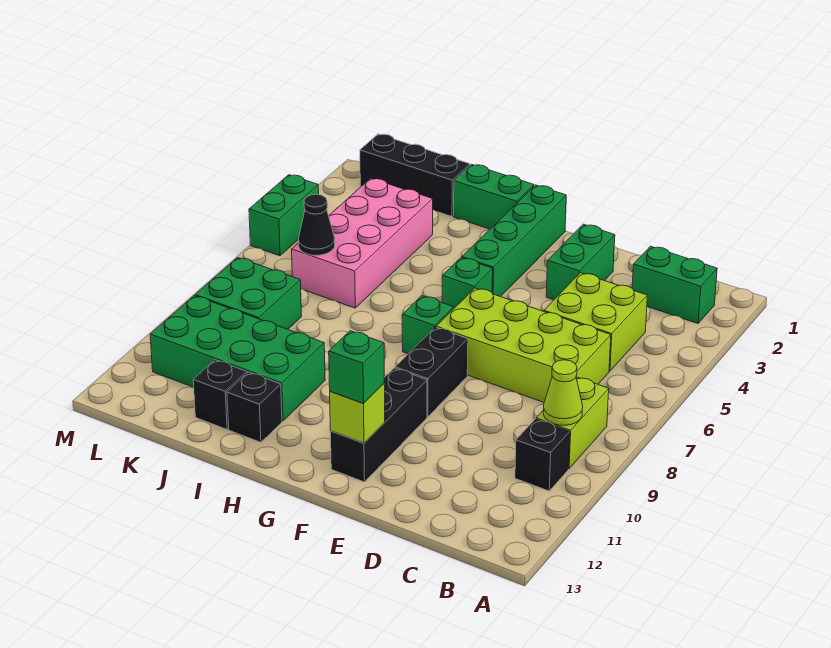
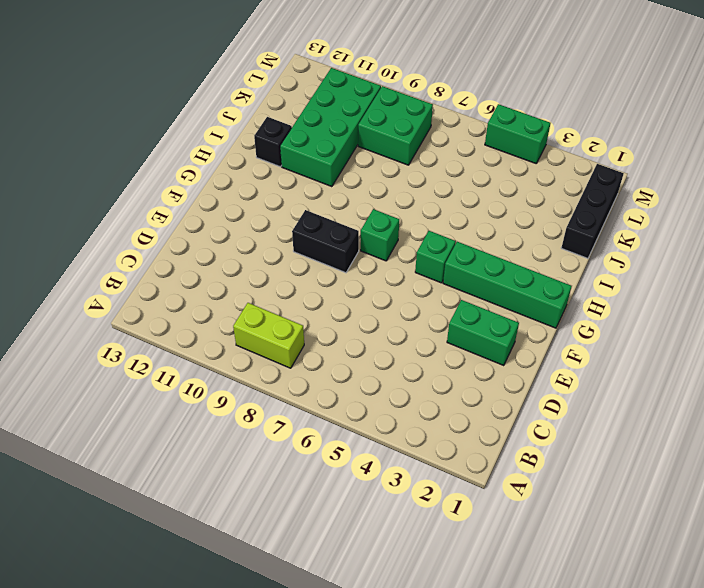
none -> green 1x2 brick [632,246,717,323]
none -> black 1x1 brick [515,419,570,491]
none -> lime 2x2 brick [544,273,647,371]

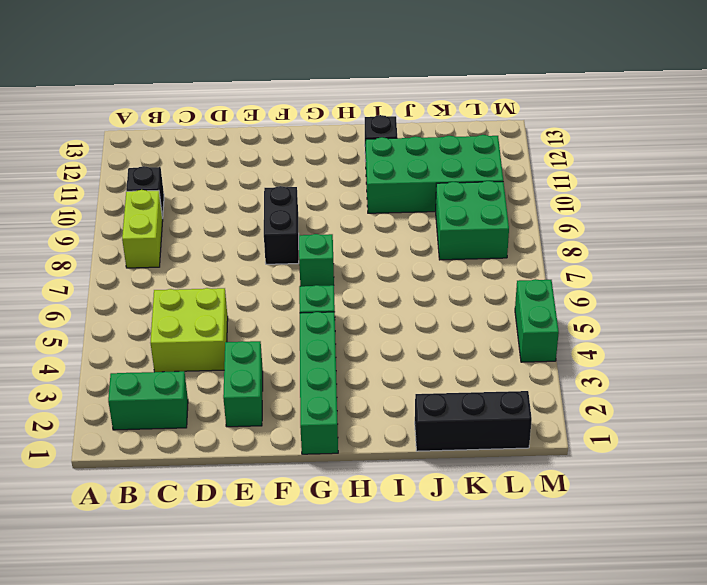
none -> lime 2x4 brick [436,288,611,402]
none -> black 1x3 brick [330,368,427,482]
none -> green 1x2 brick [454,164,534,229]

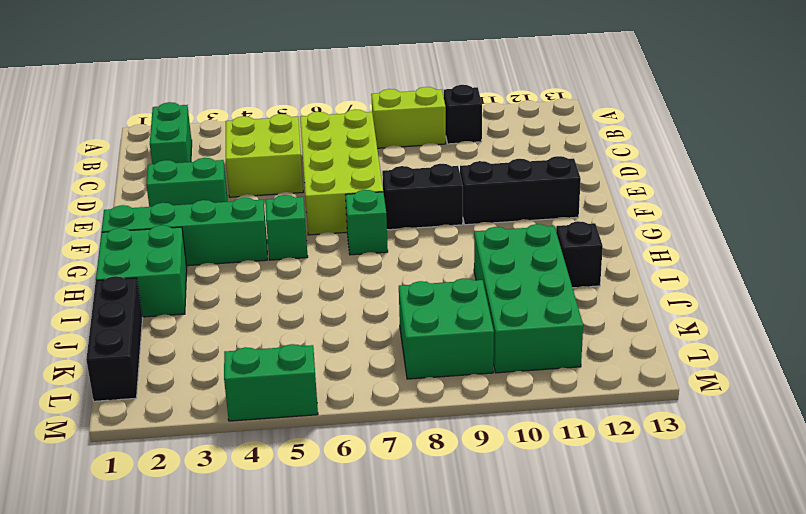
green 2x2 brick [96,225,187,317] -> green 1x2 brick [454,164,534,229]
none -> pink 2x4 brick [292,178,433,308]
none -> black 1x1 brick [193,360,247,429]
none -> lime 1x1 cone [543,360,583,425]

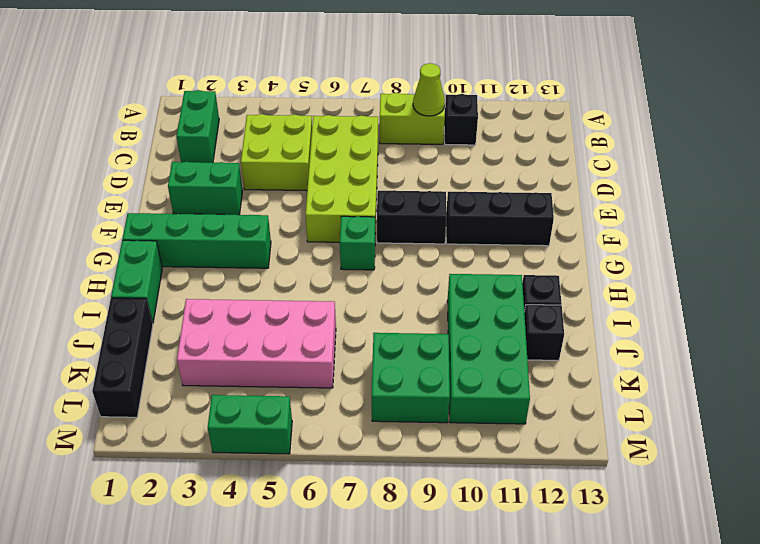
none -> green 1x1 brick [442,258,493,308]
none -> lime 1x1 brick [330,384,385,443]
none -> black 1x1 cone [298,194,335,255]

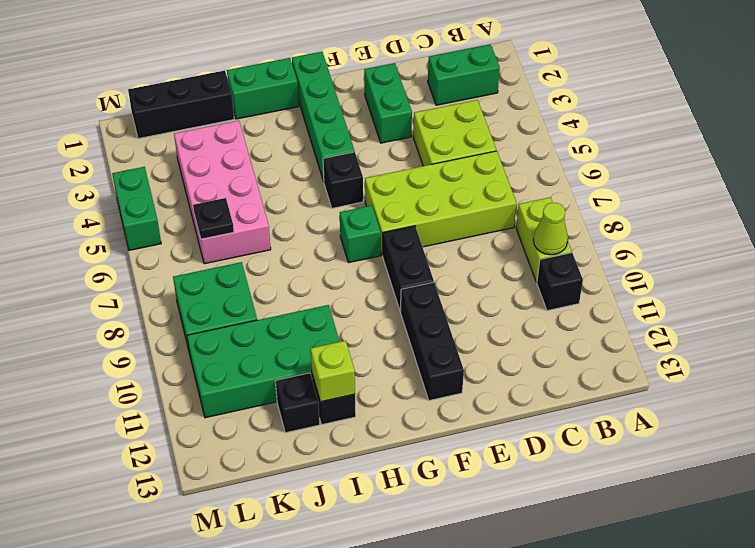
black 1x1 brick [323,152,363,208] -> green 1x1 brick [442,258,493,308]
lime 1x1 brick [311,341,355,402] -> lime 1x1 brick moved to [330,384,385,443]
black 1x1 plate [193,198,234,239] -> black 1x1 cone [298,194,335,255]
none -> green 1x1 brick [329,331,384,404]

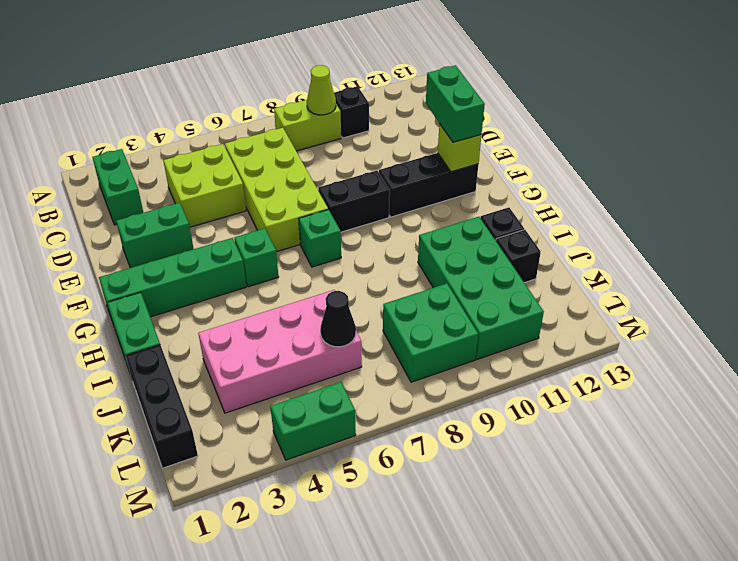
green 1x2 brick [426,65,485,142] -> green 1x1 brick [329,331,384,404]

